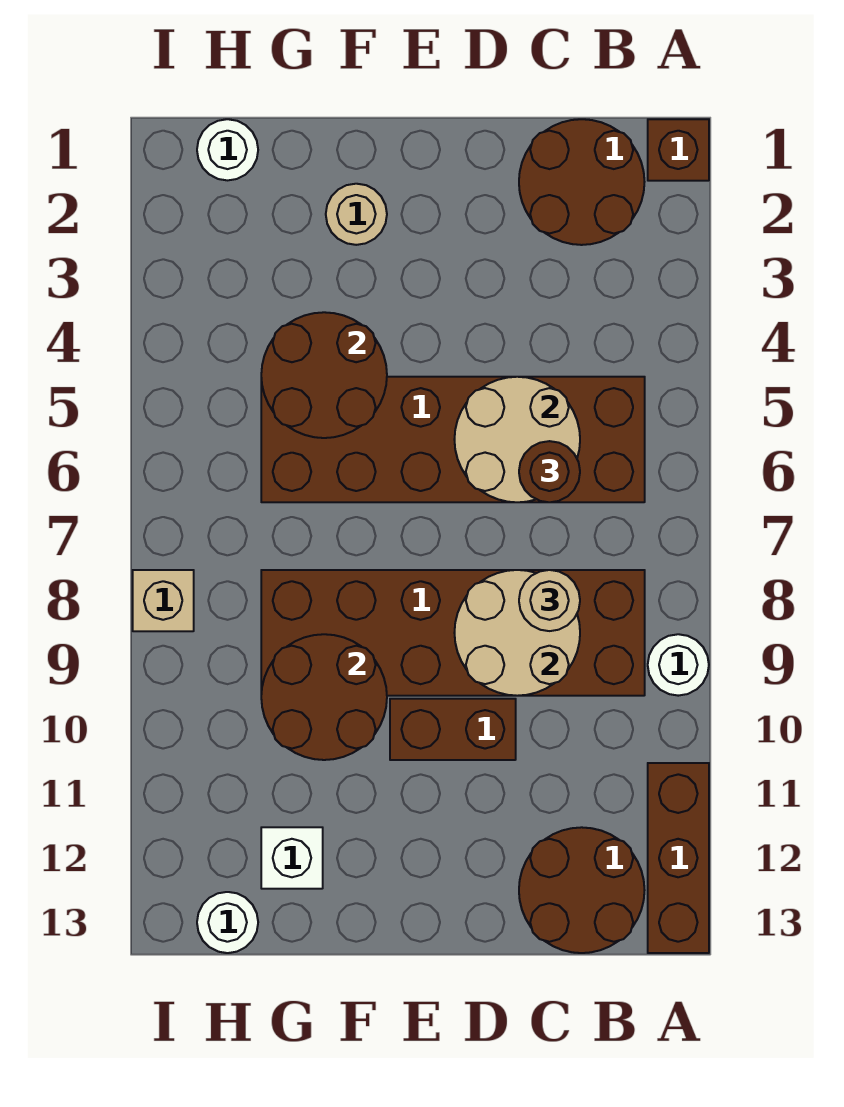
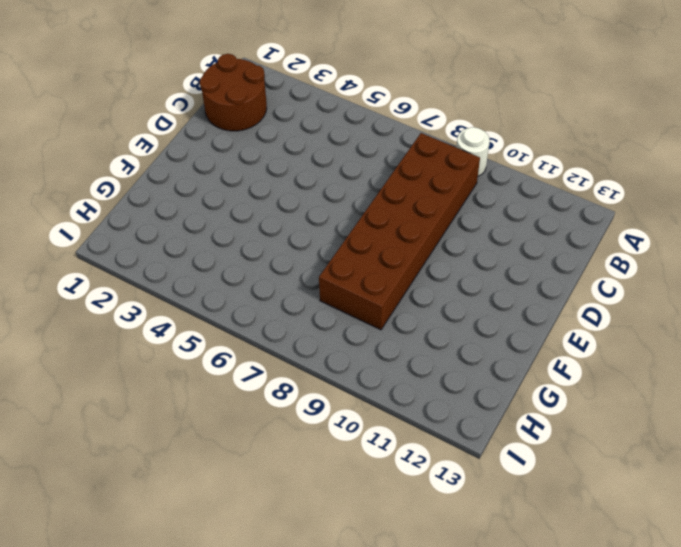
none -> brown 1x1 brick [648,119,709,181]
none -> brown 1x3 brick [648,763,709,953]
none -> brown 2x6 brick [261,377,645,502]

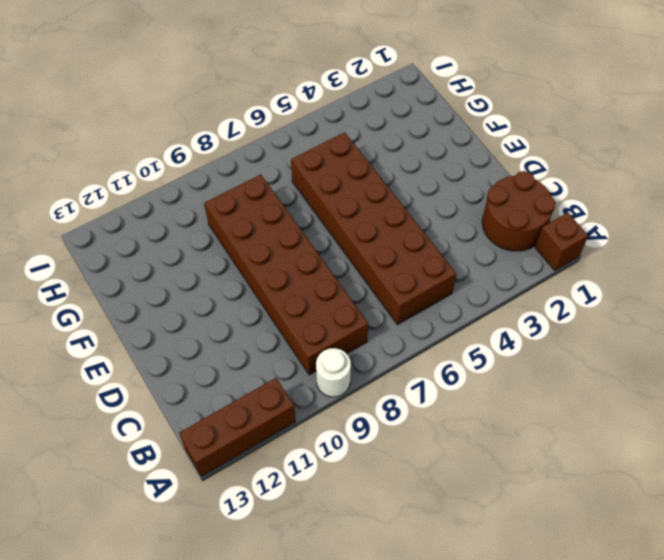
none -> brown 2x2 round brick [519,827,645,953]
none -> brown 1x2 brick [390,699,516,760]
none -> tan 1x1 round brick [326,184,387,245]

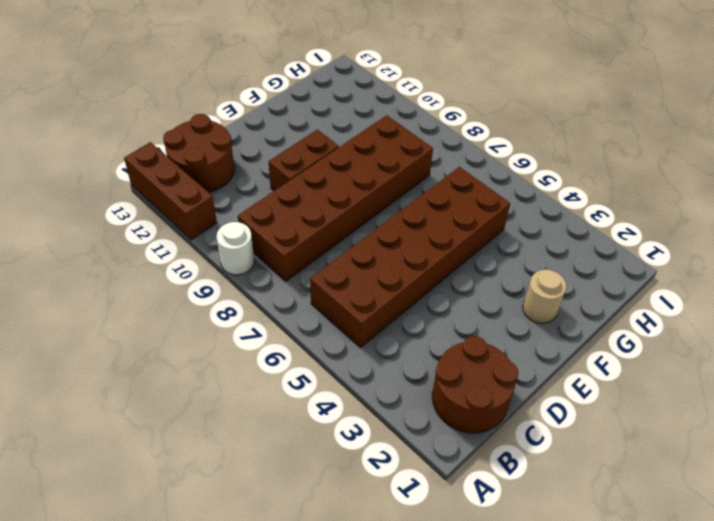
none -> brown 1x1 brick [648,119,709,181]
none -> white 1x1 brick [261,827,323,889]
none -> white 1x1 round brick [197,119,258,180]

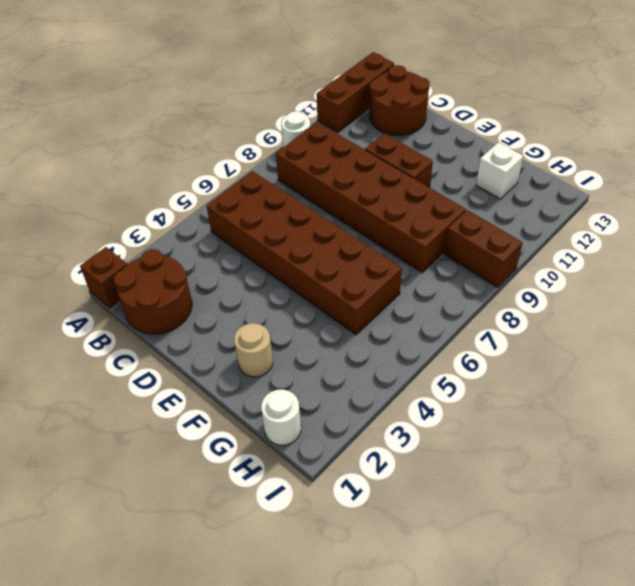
brown 1x2 brick [444,210,523,287] -> none
none -> white 1x1 round brick [197,892,258,953]
none -> tan 1x1 brick [133,570,194,631]
none -> tan 2x2 round brick [454,377,580,502]

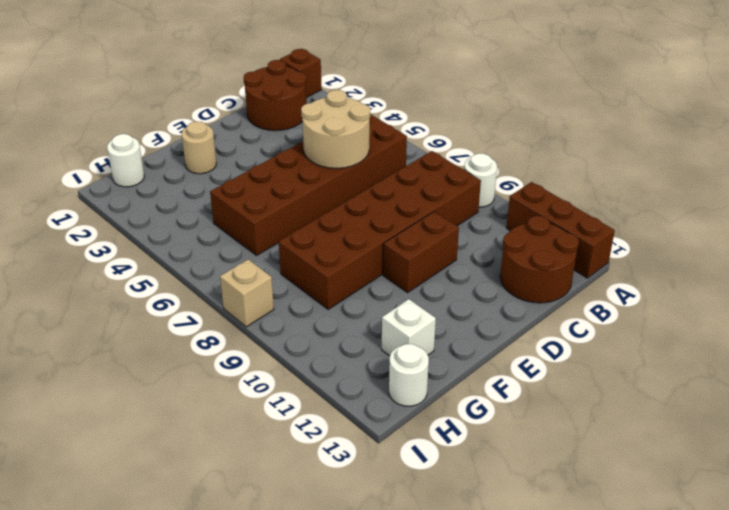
none -> tan 2x2 round brick [454,570,580,696]
none -> brown 2x2 round brick [261,312,387,438]
none -> brown 2x2 round brick [261,634,387,760]

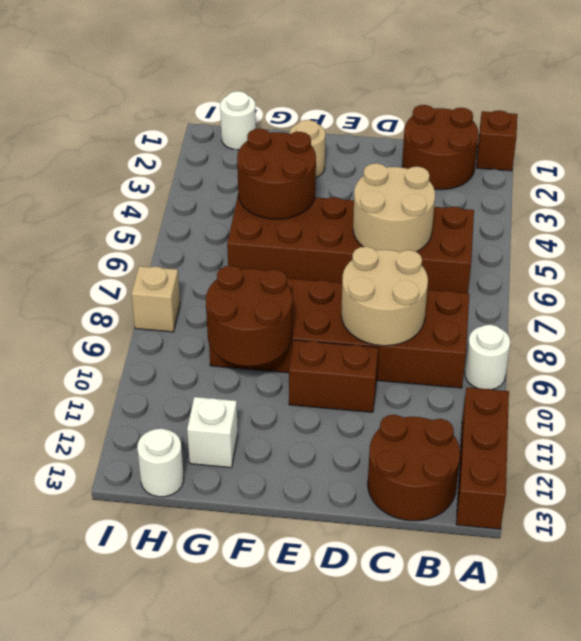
none -> brown 1x1 round brick [519,441,580,502]
none -> tan 1x1 round brick [519,570,580,631]

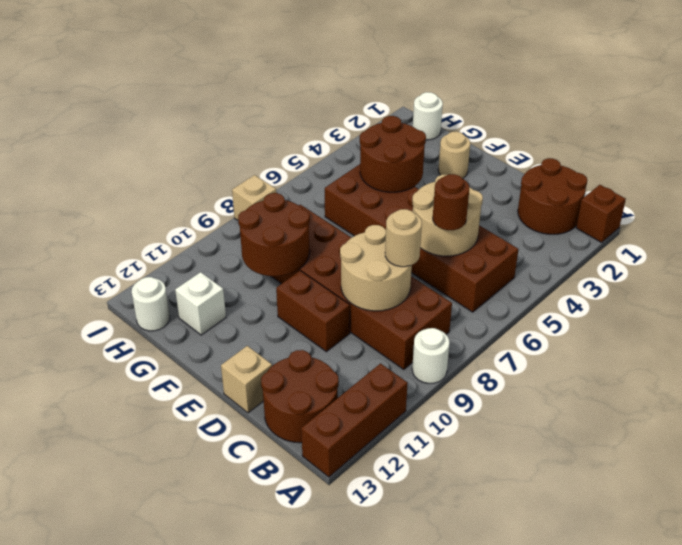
tan 1x1 brick [221,346,272,413] -> none

